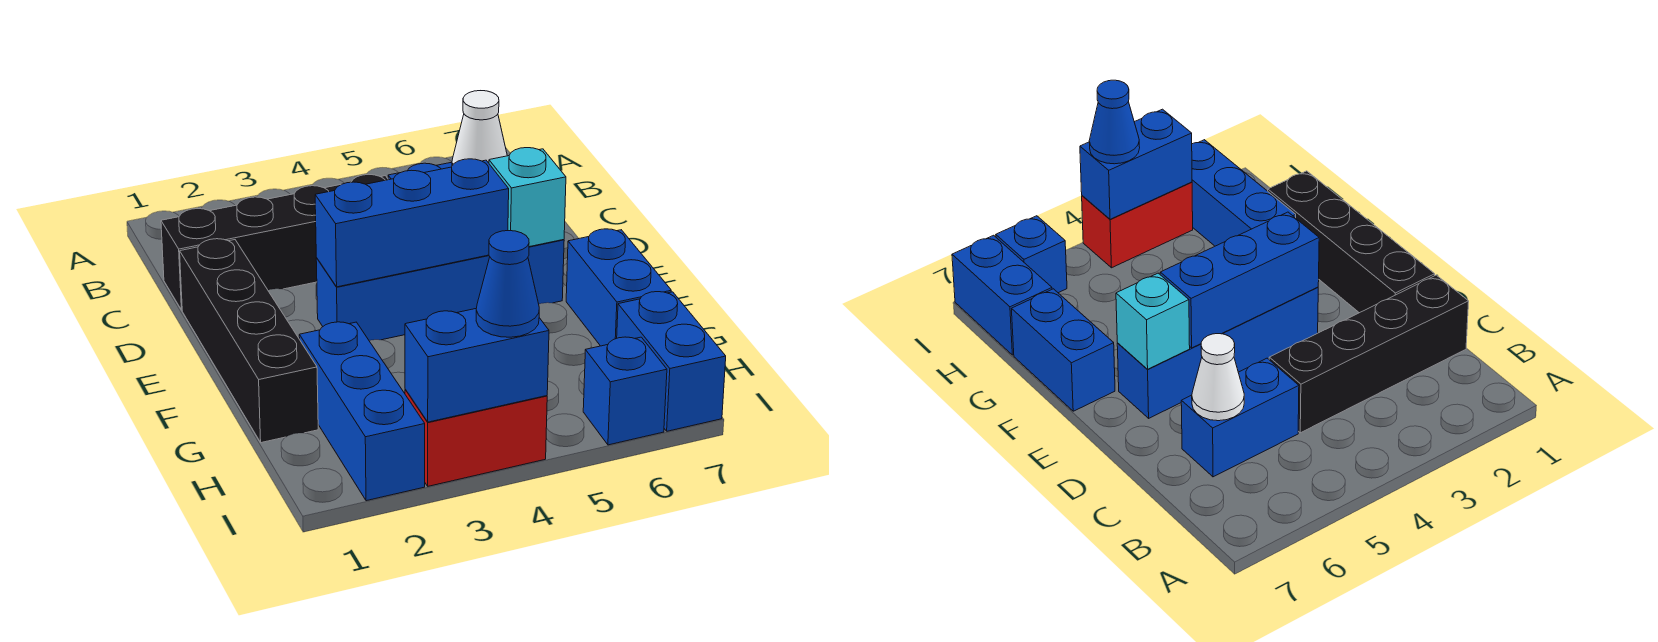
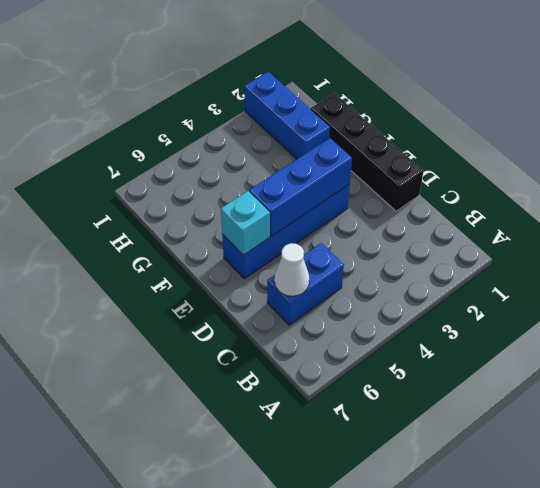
none -> black 1x4 brick [161,174,388,310]
none -> blue 1x2 brick [566,229,671,346]
none -> blue 1x2 brick [617,292,726,431]

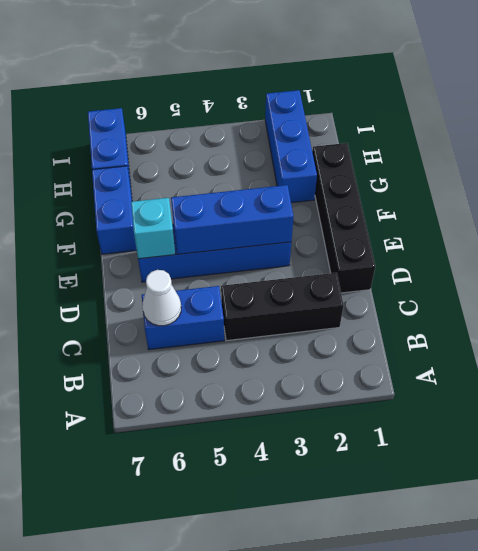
black 1x3 brick [221,273,344,341] -> black 1x4 brick [161,174,388,310]
none -> red 1x2 brick [405,389,547,486]
none -> blue 1x1 brick [583,337,667,445]
none -> blue 1x2 brick [405,309,549,422]

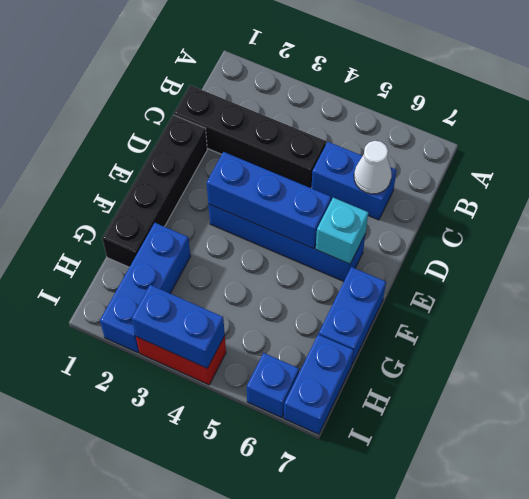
none -> blue 1x1 cone [476,231,539,337]

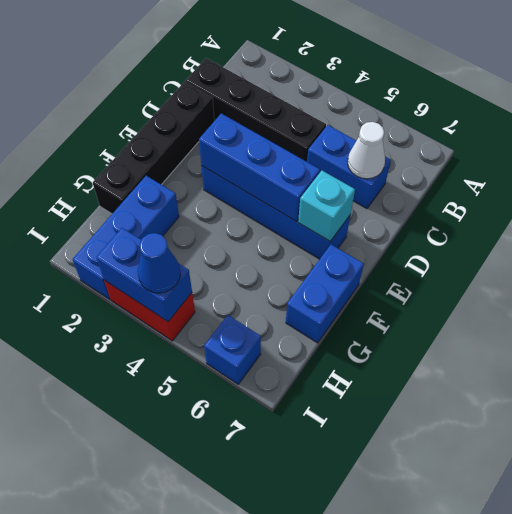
none -> blue 1x2 brick [617,292,726,431]

